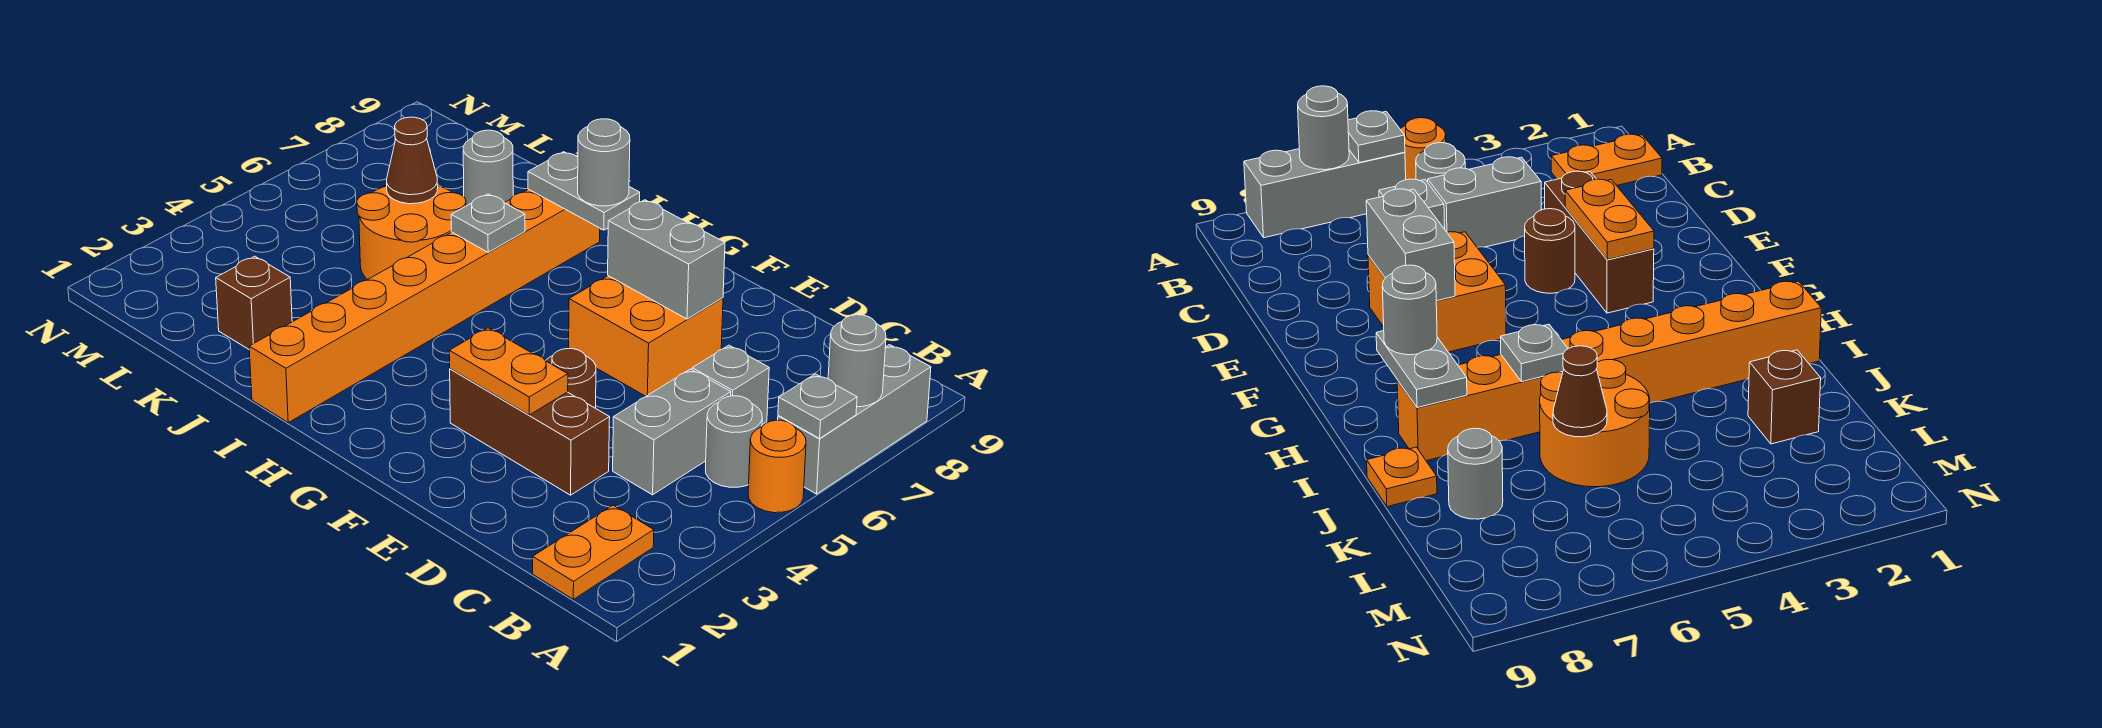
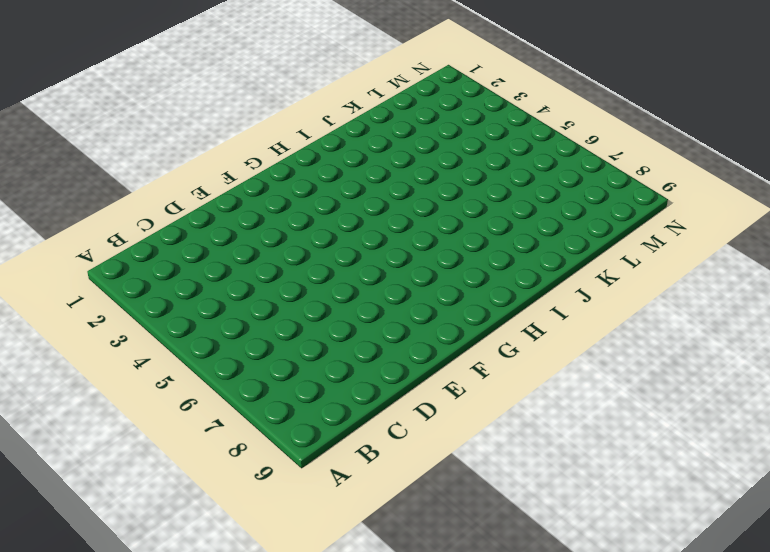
none -> orange 1x1 round brick [748,420,806,513]
none -> grey 1x3 brick [778,345,931,494]
none -> orange 1x2 plate [533,505,654,599]

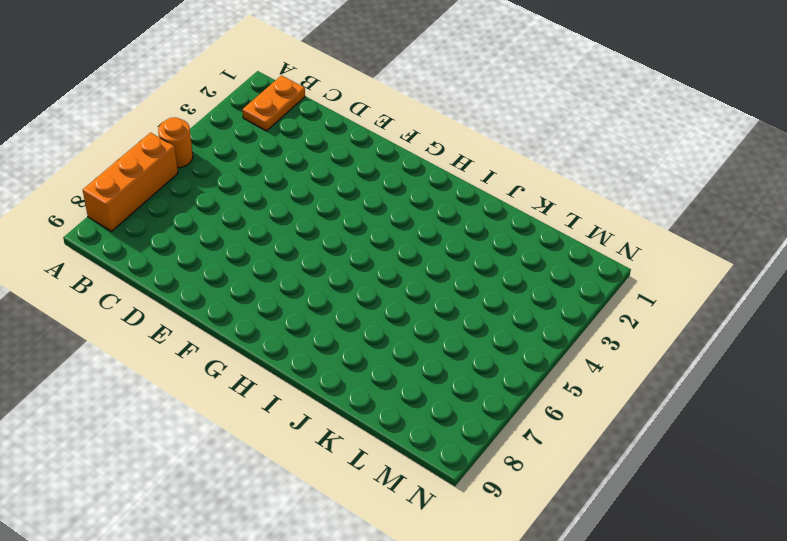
orange 1x3 brick [83,133,178,231] -> grey 1x3 brick [778,345,931,494]
none -> grey 1x1 round brick [705,396,762,487]
none -> grey 1x2 brick [613,369,731,495]
none -> grey 1x1 brick [692,345,769,425]

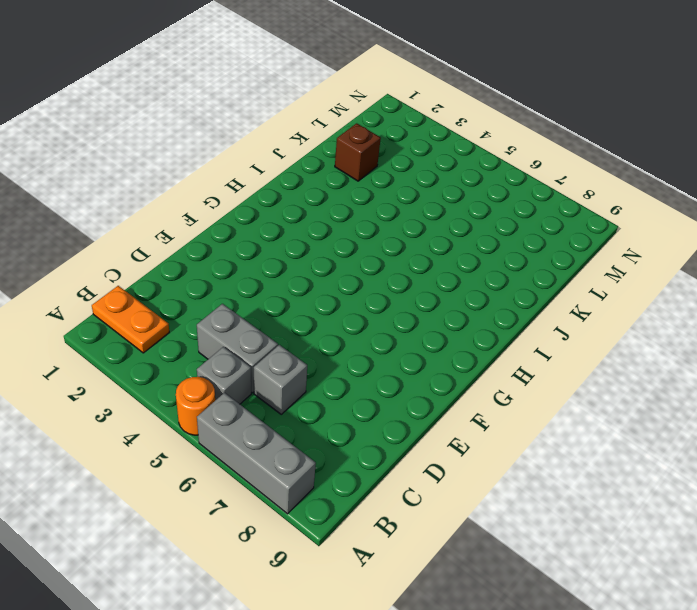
grey 1x1 brick [197,347,251,404] -> grey 1x1 round brick [705,396,762,487]
none -> brown 1x3 brick [450,369,610,495]
none -> brown 1x1 round brick [546,349,596,408]
none -> orange 2x2 brick [569,276,723,396]

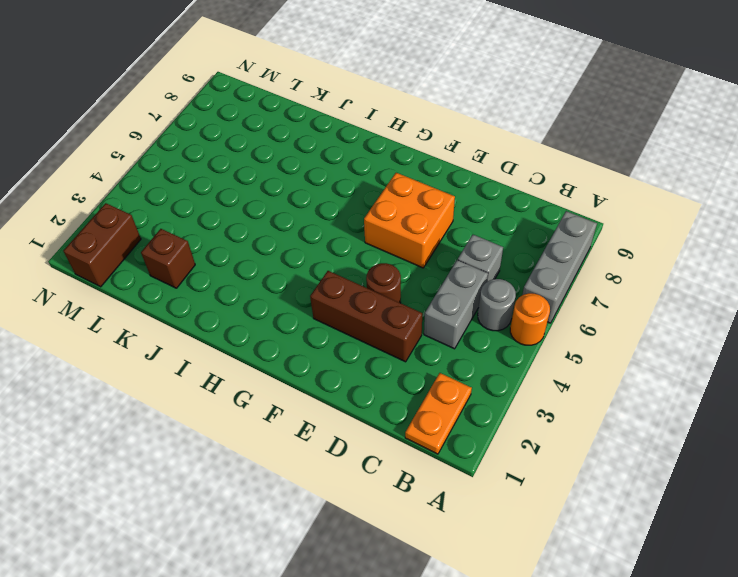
brown 1x2 brick [63,203,141,287] -> none
none -> orange 1x8 brick [249,189,600,422]
none -> orange 2x2 round brick [357,186,466,280]
none -> orange 1x1 plate [1367,447,1437,507]

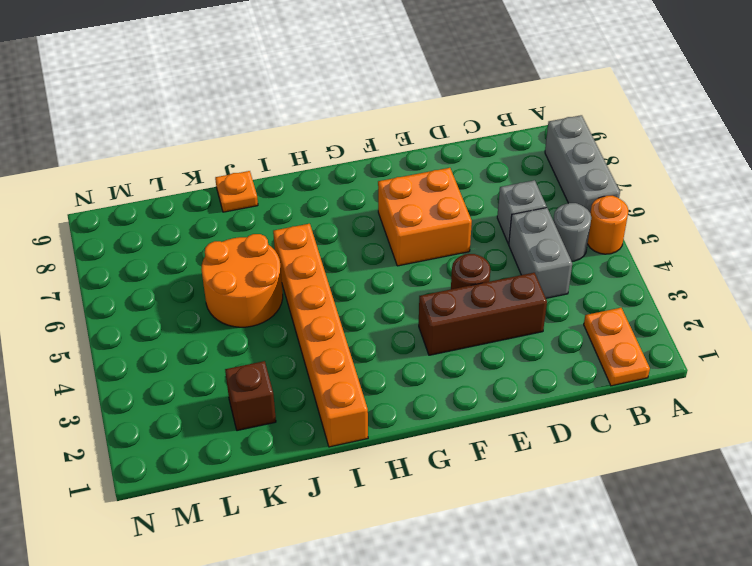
orange 1x6 brick [273,224,368,447] -> orange 1x8 brick [249,189,600,422]
none -> grey 1x1 round brick [463,130,513,206]
none -> grey 1x1 plate [778,374,857,438]
none -> grey 1x1 round brick [828,315,886,407]

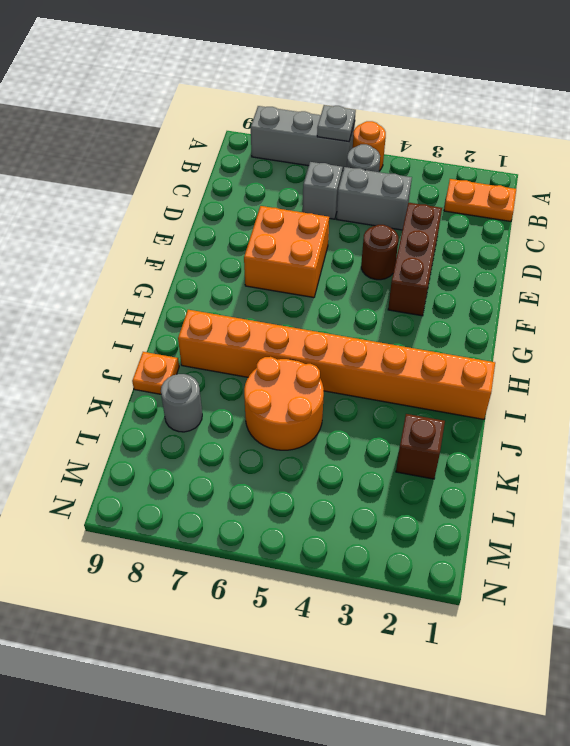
none -> grey 1x1 round brick [828,315,886,407]
none -> orange 1x2 plate [449,328,568,415]
none -> grey 1x2 brick [608,200,725,319]

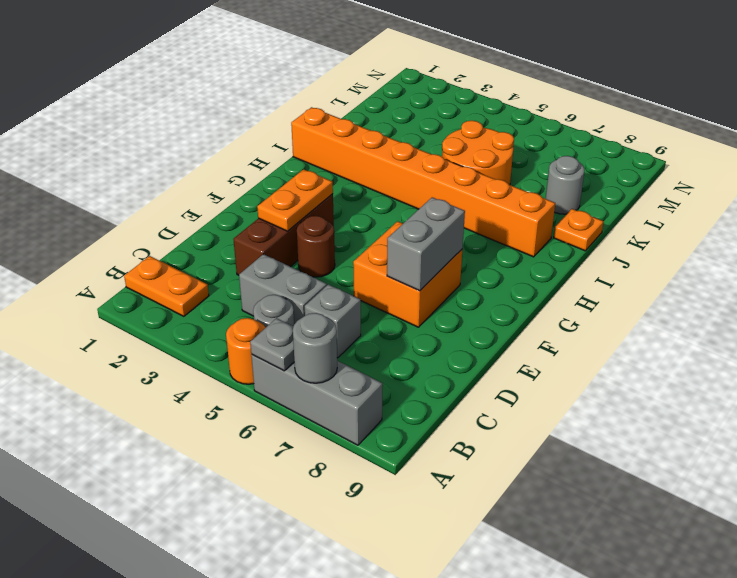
none -> brown 1x1 brick [216,256,292,349]
none -> grey 1x2 plate [528,152,640,230]
none -> grey 1x1 plate [451,194,525,252]

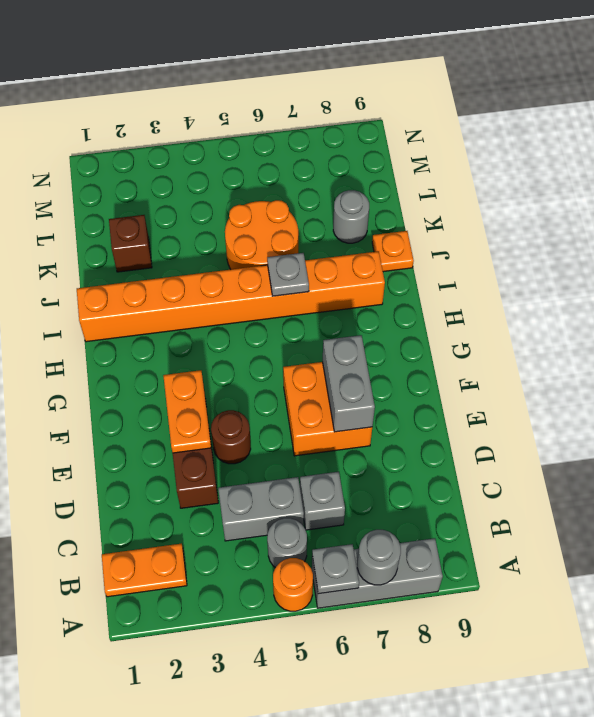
none -> grey 1x2 plate [528,152,640,230]
none -> brown 1x1 cone [387,117,438,204]
none -> grey 1x1 round brick [578,119,630,206]

